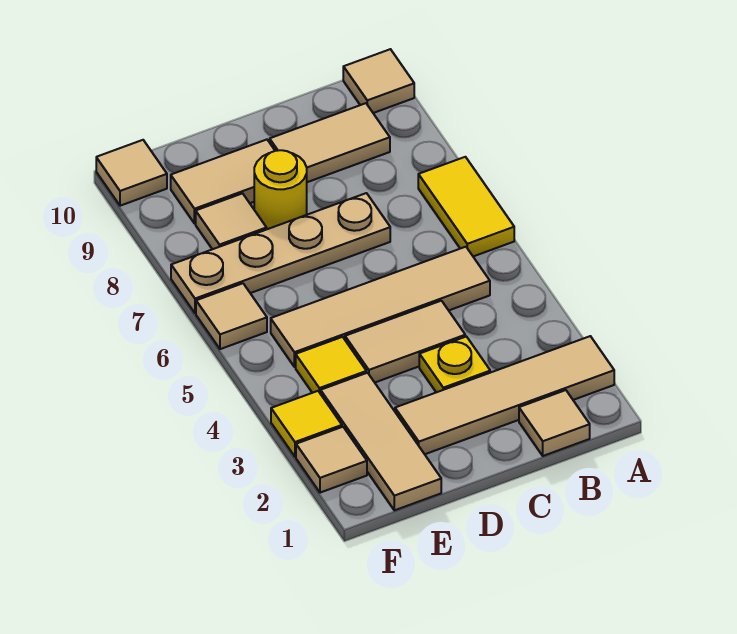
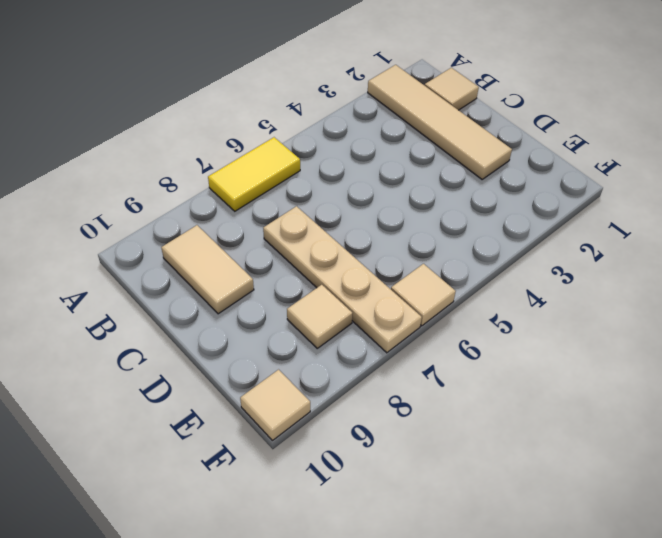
none -> tan 1x1 tile [343,49,414,113]
none -> tan 1x4 tile [271,247,490,367]
none -> yellow 1x1 plate [419,337,490,392]

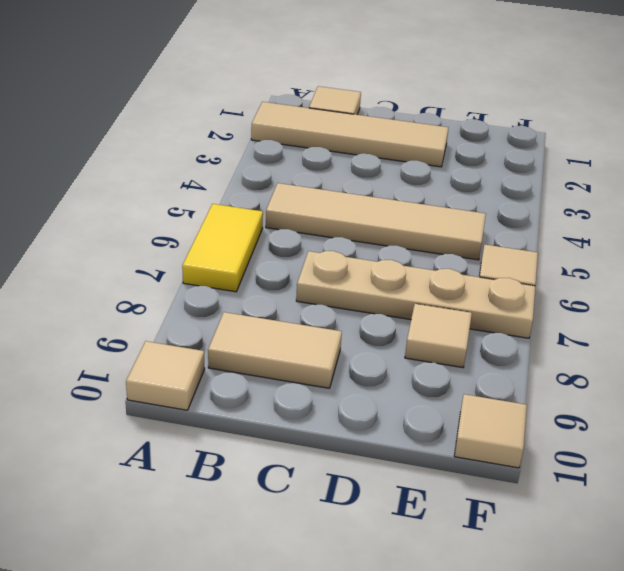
none -> yellow 1x1 plate [419,337,490,392]
none -> tan 1x2 tile [345,301,465,382]
none -> yellow 1x1 round brick [254,150,307,229]

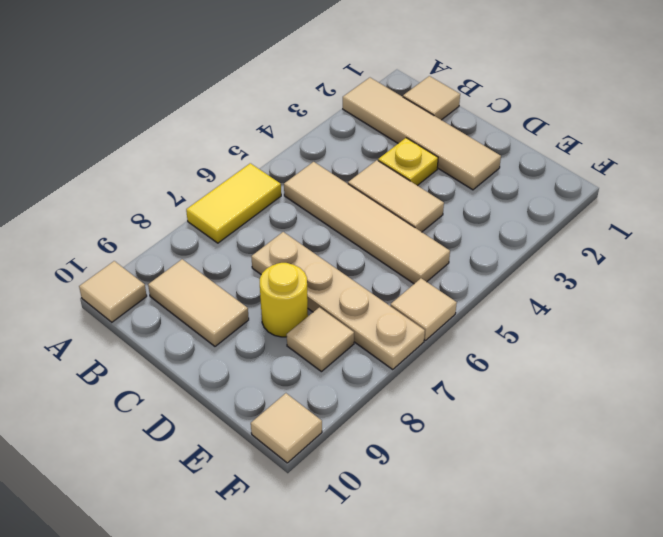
none -> tan 1x2 tile [171,140,275,223]
none -> tan 1x3 tile [321,373,441,510]
none -> yellow 1x1 tile [296,337,366,394]

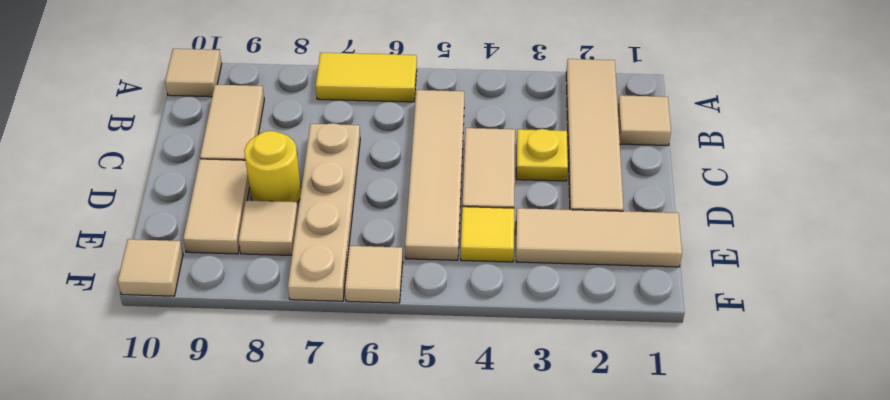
none -> tan 1x1 tile [296,427,367,493]
none -> yellow 1x1 tile [271,391,342,457]

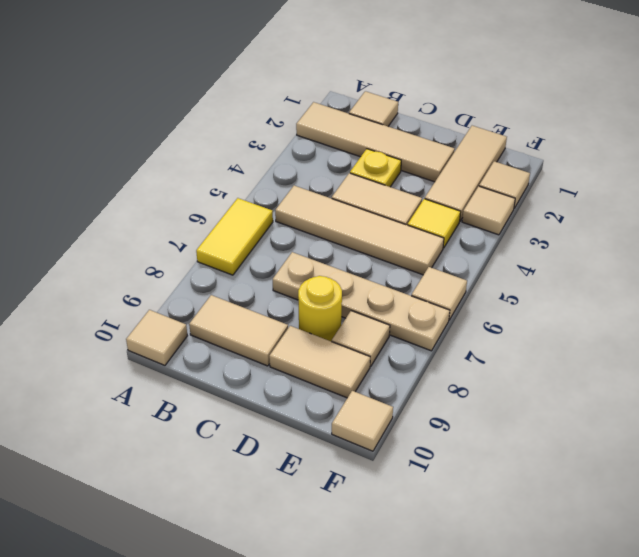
tan 1x1 tile [462,186,515,235] -> yellow 1x1 tile [271,391,342,457]

